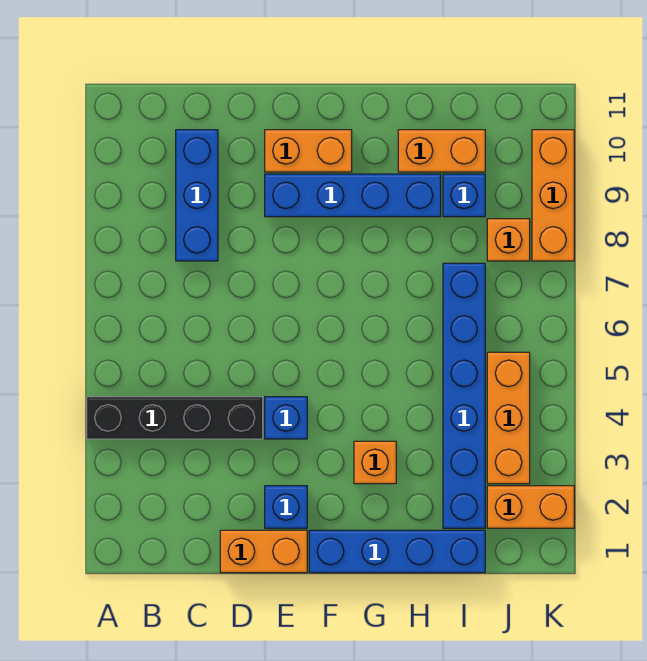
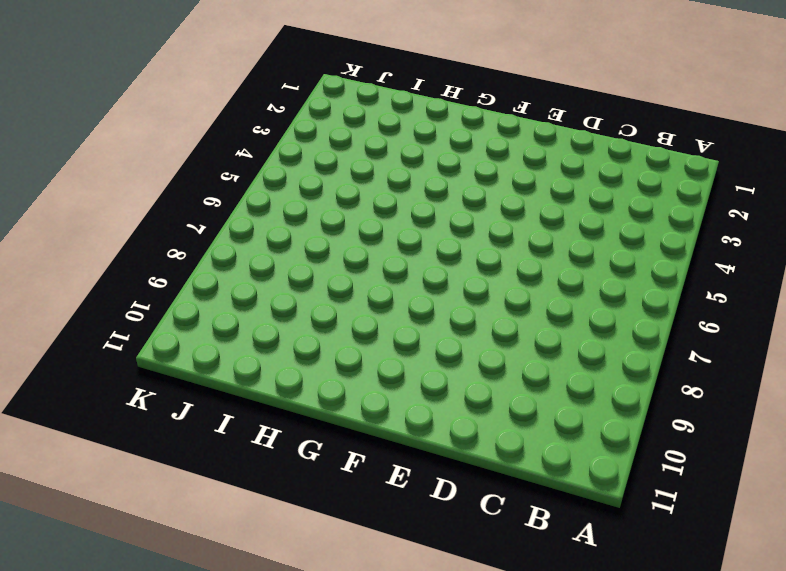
none -> black 1x4 brick [87,397,263,439]
none -> blue 1x3 brick [176,130,218,261]
none -> orange 1x2 brick [220,530,307,573]

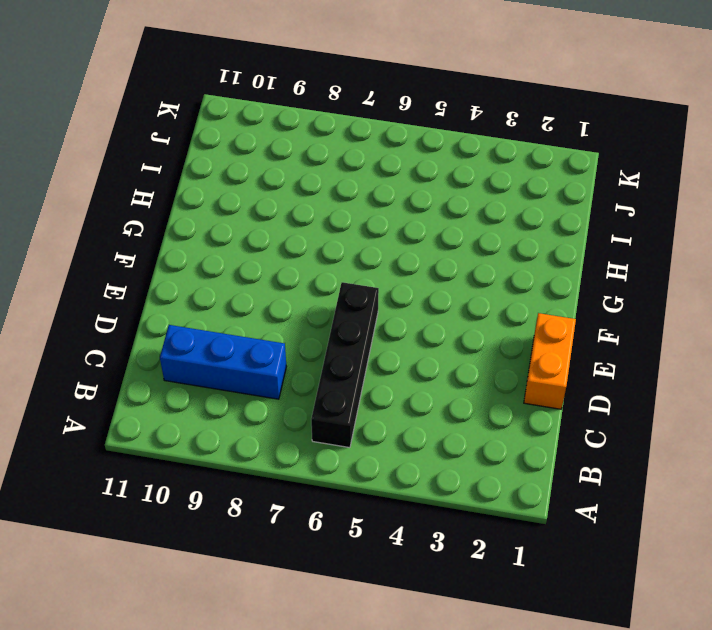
black 1x4 brick [311,282,379,448] -> black 1x4 brick moved to [87,397,263,439]
none -> blue 1x1 brick [265,486,307,528]
none -> blue 1x1 brick [265,397,307,439]
none -> blue 1x4 brick [265,174,441,217]

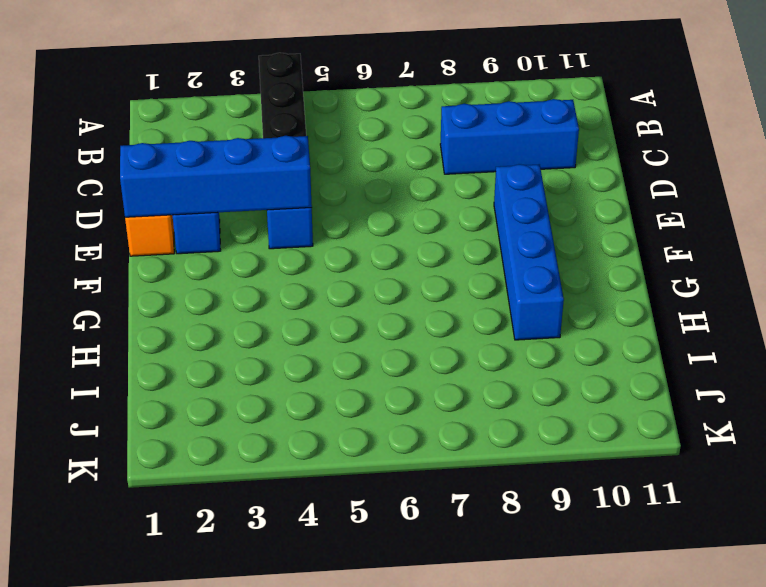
blue 1x4 brick [120,136,312,217] -> blue 1x4 brick turned to [309,530,485,573]
none -> orange 1x2 brick [265,130,352,172]
none -> orange 1x1 brick [354,441,396,484]
none -> orange 1x2 brick [398,130,485,172]

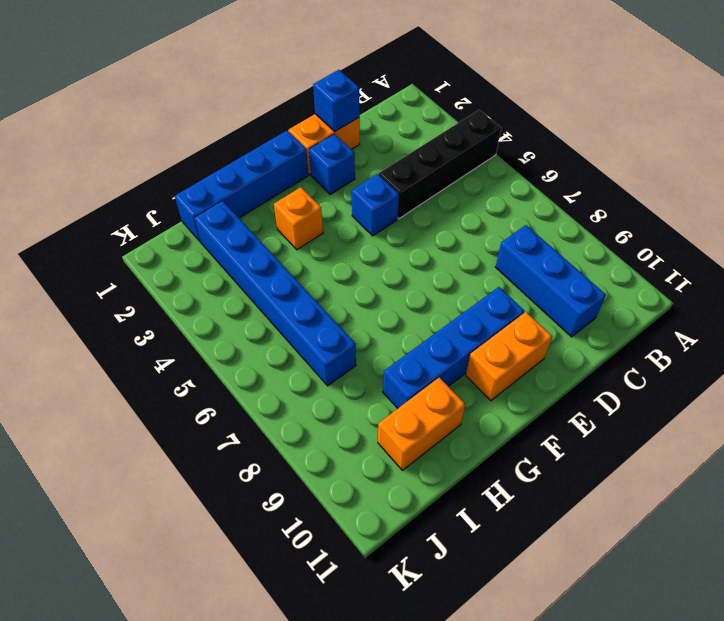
blue 1x1 brick [313,70,360,131] -> blue 1x1 brick moved to [443,174,485,217]
none -> orange 1x2 brick [487,486,574,528]
none -> orange 1x3 brick [487,352,530,484]
none -> orange 1x1 brick [487,219,530,261]

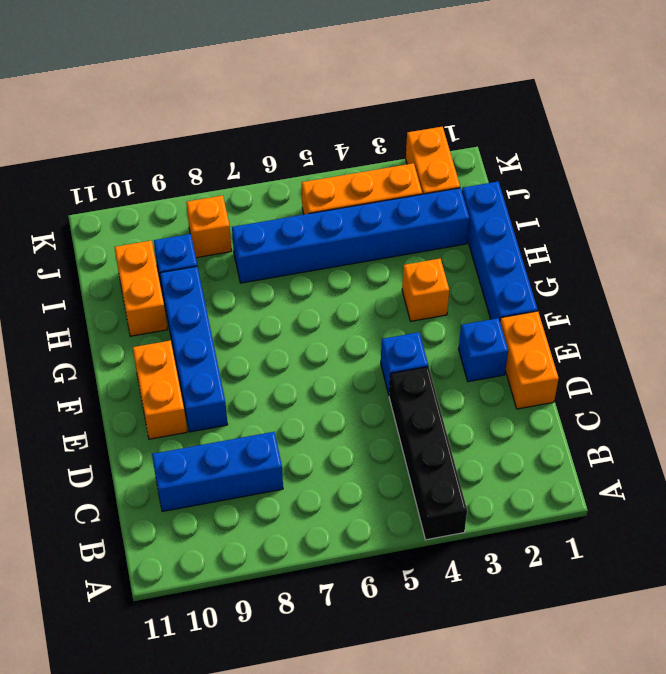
none -> orange 1x3 brick [532,130,574,261]

